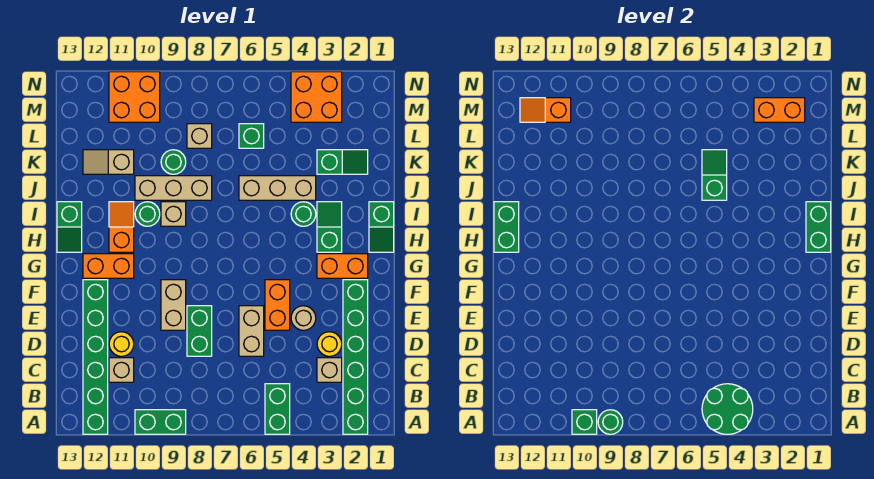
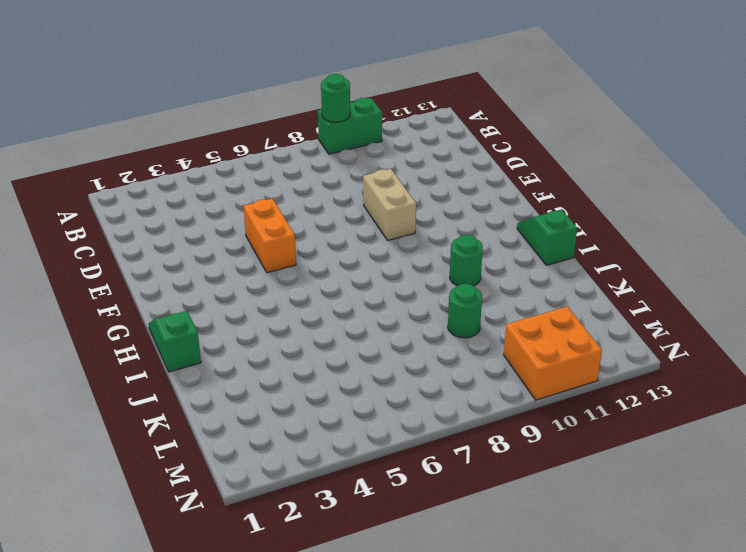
none -> green 1x6 brick [343,280,368,434]
none -> green 1x2 brick [265,384,290,434]
none -> green 1x6 brick [83,280,108,434]
none -> tan 1x1 brick [317,358,342,382]

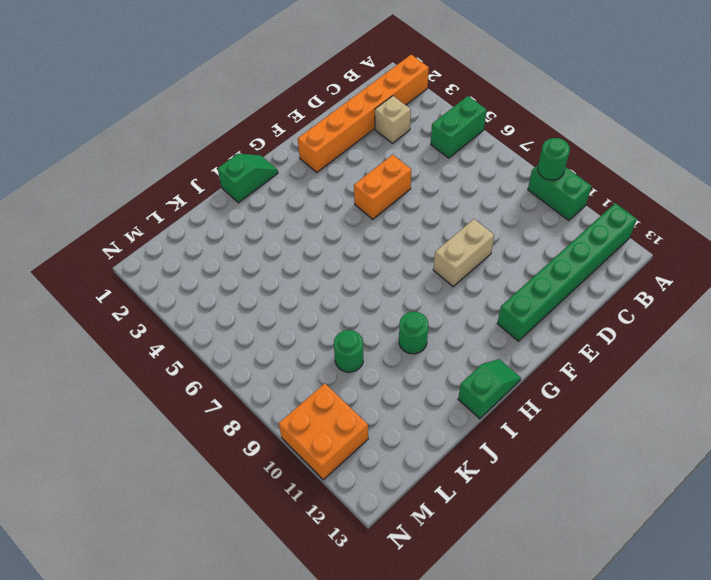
orange 1x6 brick [298,55,429,172] -> green 1x6 brick [343,280,368,434]
none -> tan 1x1 brick [109,358,134,382]
none -> yellow 1x1 round brick [317,332,342,356]
none -> tan 1x2 brick [239,306,264,356]
none -> green 1x2 brick [187,306,212,356]

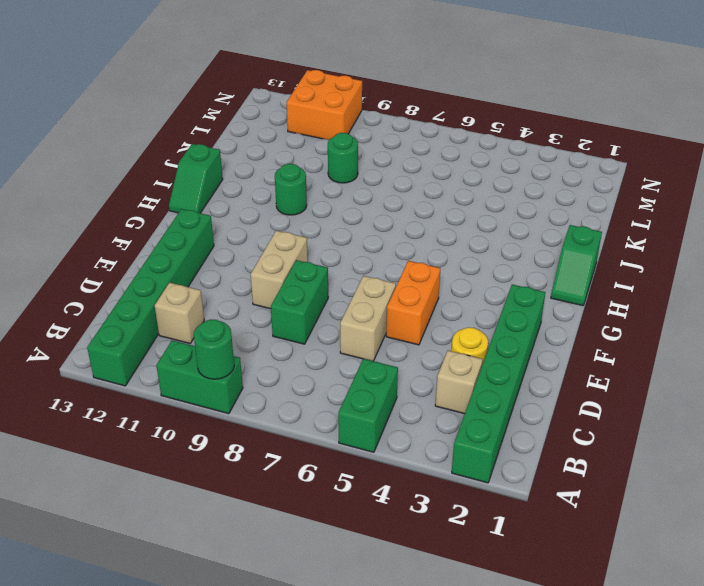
none -> yellow 1x1 round brick [109,332,134,356]
none -> tan 1x1 round brick [291,306,316,330]
none -> orange 1x2 brick [317,254,368,278]
none -> orange 1x2 brick [83,254,134,278]

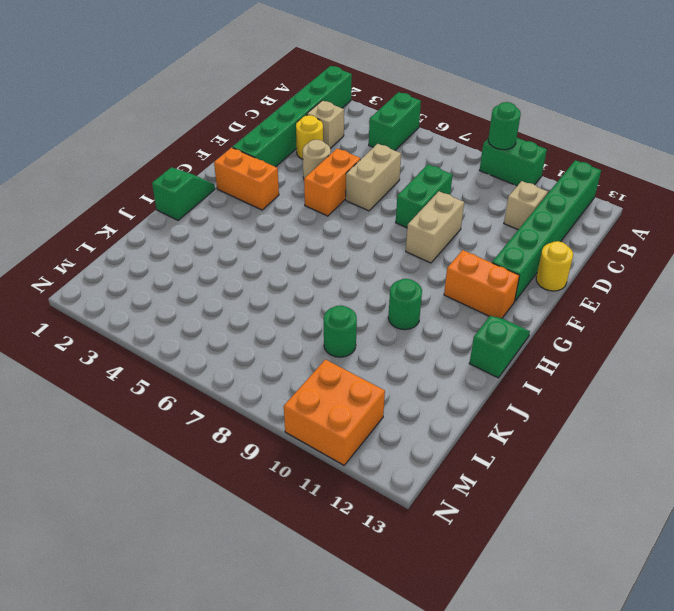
yellow 1x1 round brick [536,241,573,291] -> yellow 1x1 round brick moved to [109,332,134,356]
none -> green 1x2 slope [317,202,342,252]
none -> orange 1x2 slope [109,202,134,252]
none -> green 1x1 round brick [291,202,316,226]
none -> tan 1x1 brick [161,202,186,226]

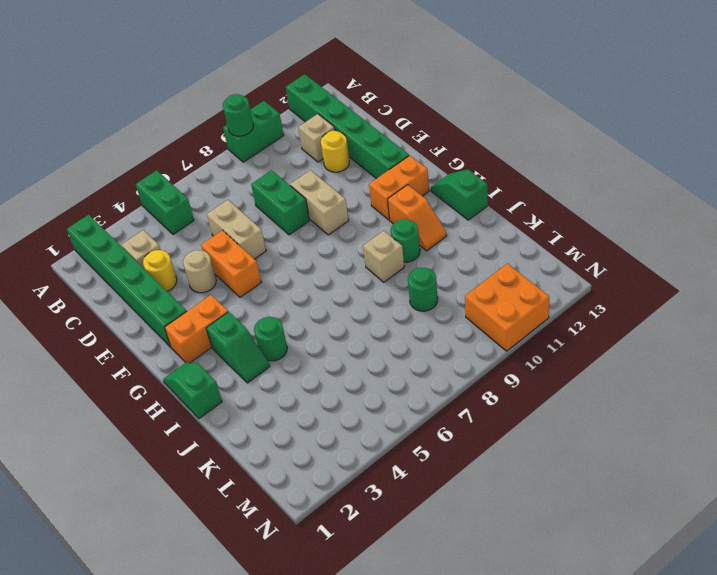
none -> tan 1x3 brick [239,176,316,200]
none -> tan 1x3 brick [135,176,212,200]
none -> green 1x2 slope [317,150,368,174]
none -> tan 1x2 slope [83,150,134,174]

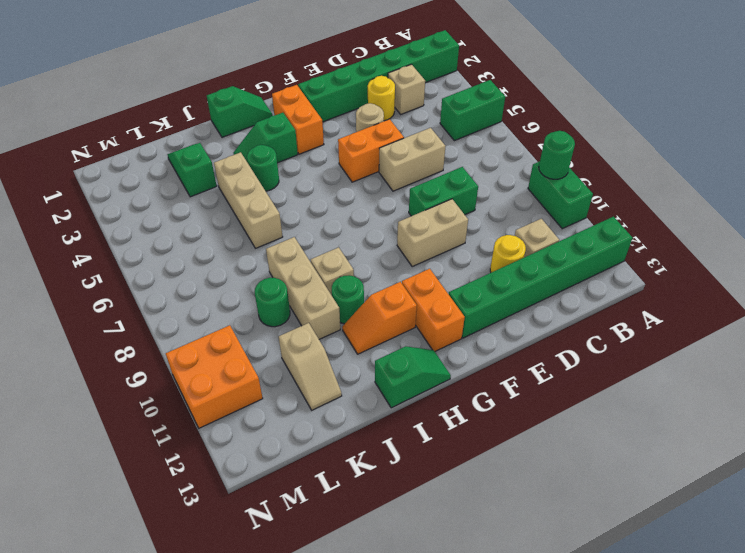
none -> green 1x1 brick [239,124,264,148]
none -> tan 1x1 brick [187,124,212,148]
none -> orange 2x2 brick [291,72,342,122]
none -> green 2x2 round brick [702,384,753,434]

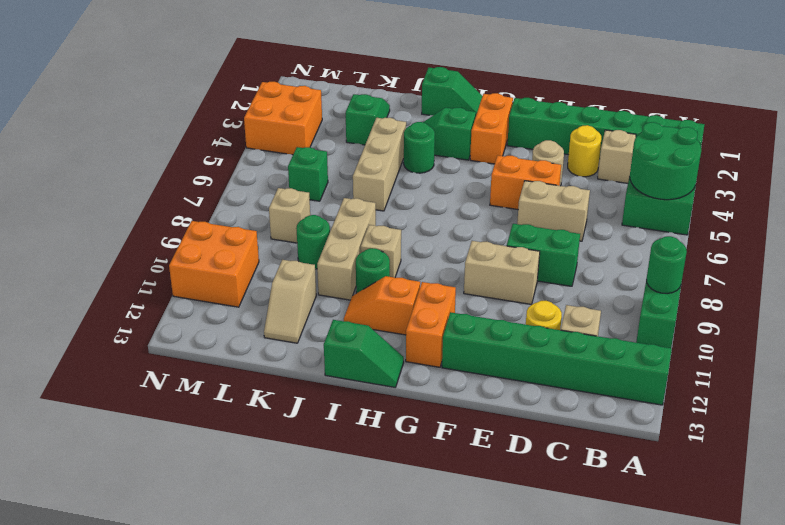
none -> green 1x1 brick [572,410,597,434]
none -> green 1x2 brick [806,202,831,252]
none -> green 1x2 brick [494,202,519,252]
none -> green 1x2 slope [702,150,727,200]

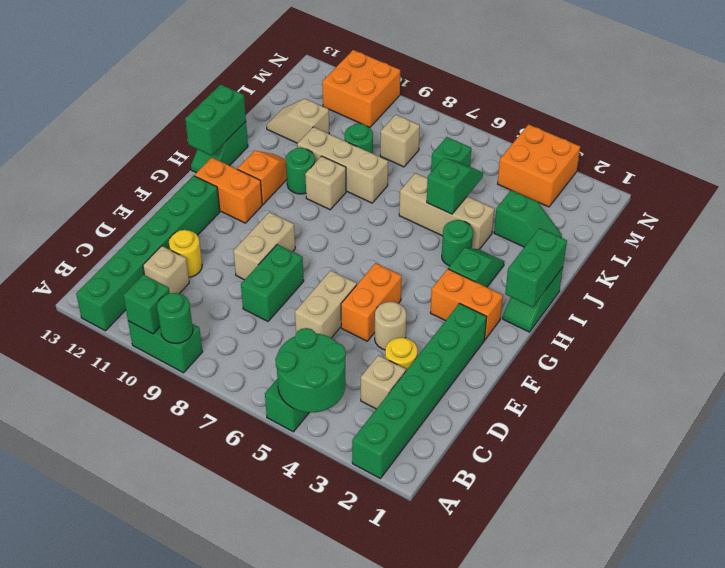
none -> orange 1x2 brick [754,98,805,122]
none -> orange 1x2 slope [520,98,571,122]

